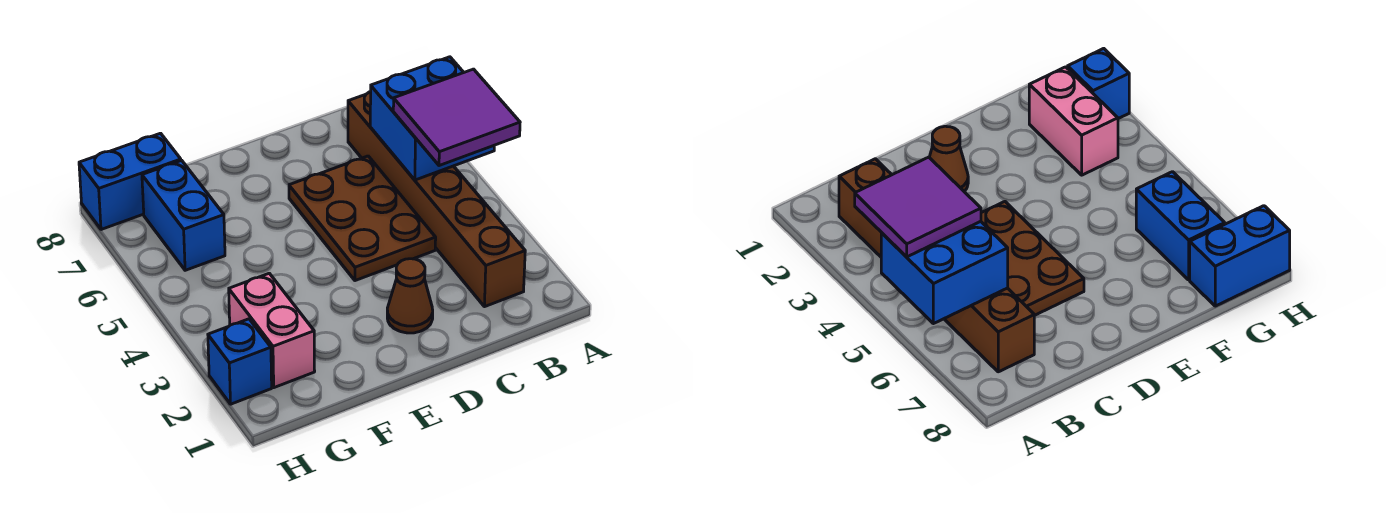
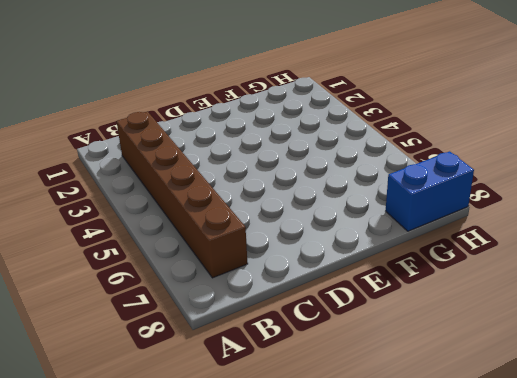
none -> brown 2x3 plate [289,156,436,281]
none -> brown 1x1 cone [387,259,433,333]

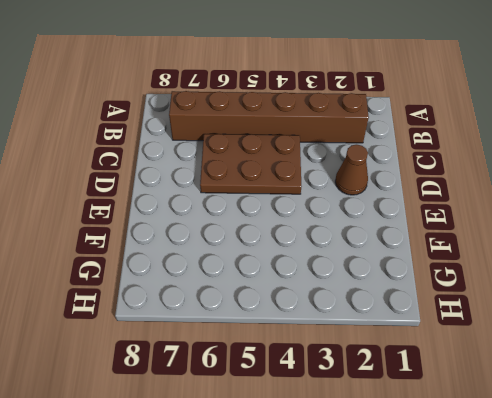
none -> pink 1x2 brick [229,273,315,388]
none -> blue 1x2 brick [142,161,225,270]

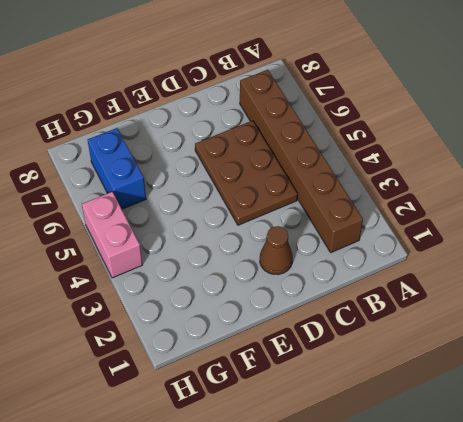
pink 1x2 brick [82,192,142,278] -> pink 1x2 brick moved to [229,273,315,388]
none -> blue 1x2 brick [79,133,181,230]
none -> blue 1x1 brick [208,319,272,404]

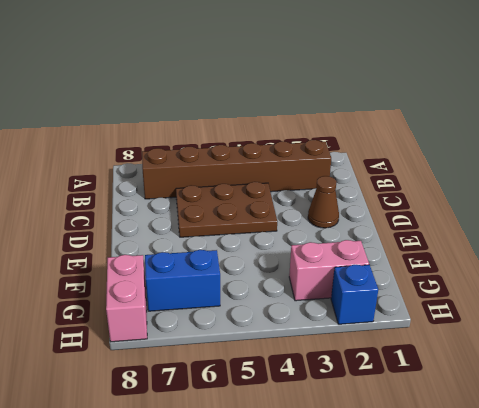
pink 1x2 brick [106,255,147,342] -> blue 1x2 brick [79,133,181,230]
none -> blue 2x2 brick [370,57,494,180]
none -> purple 2x2 tile [393,69,520,166]

